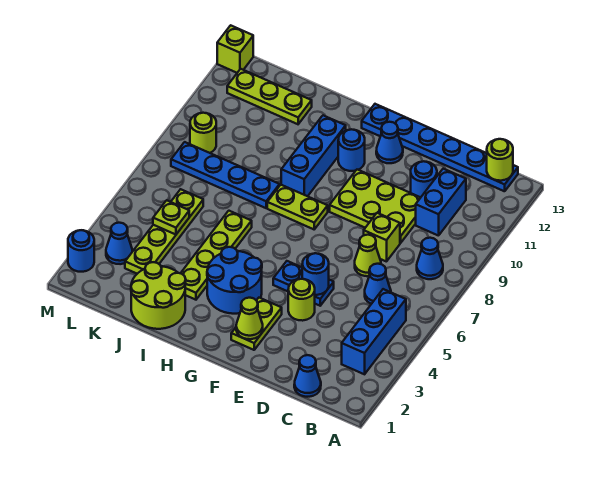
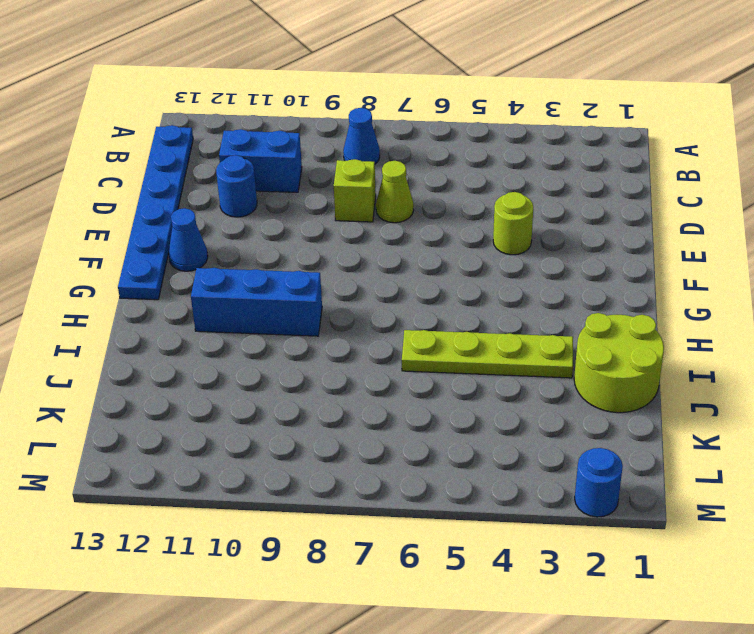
none -> blue 1x3 brick [342,289,406,374]
none -> blue 1x1 cone [294,355,321,397]
none -> blue 1x1 cone [365,264,391,304]
none -> lime 2x3 plate [330,170,421,243]

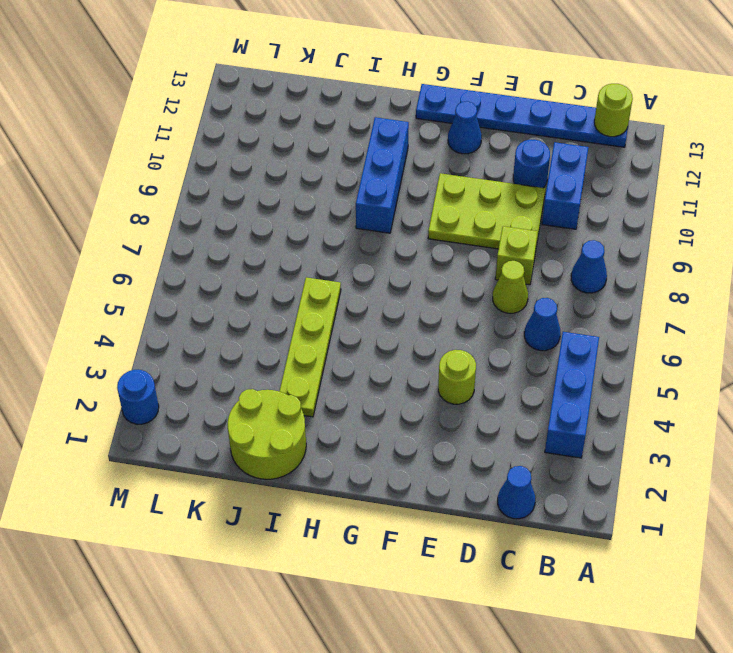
none -> blue 1x2 plate [273,261,334,306]
none -> lime 1x2 plate [231,298,282,350]
none -> blue 2x2 round brick [207,247,262,314]
none -> lime 1x2 plate [267,185,328,229]

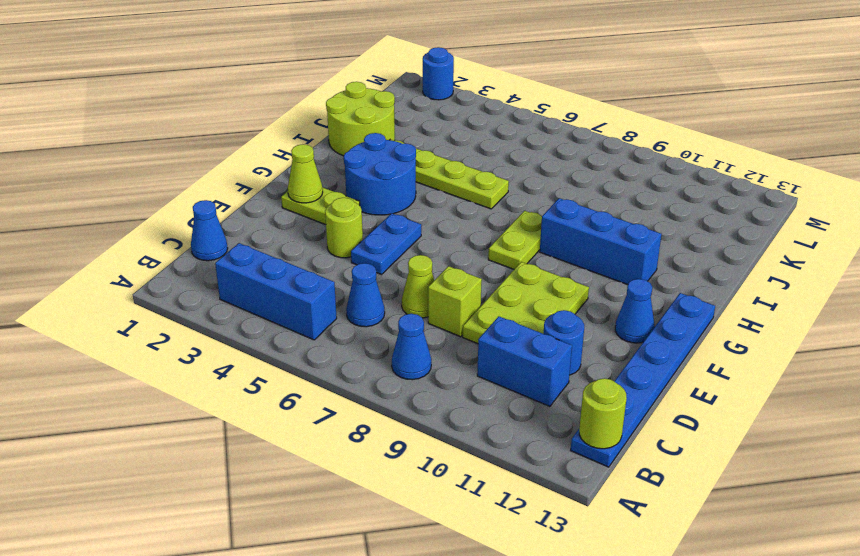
none -> blue 1x1 round brick [338,129,365,171]
none -> blue 1x4 plate [171,142,280,208]
none -> lime 1x3 plate [227,69,312,124]
none -> lime 1x4 plate [125,189,203,274]

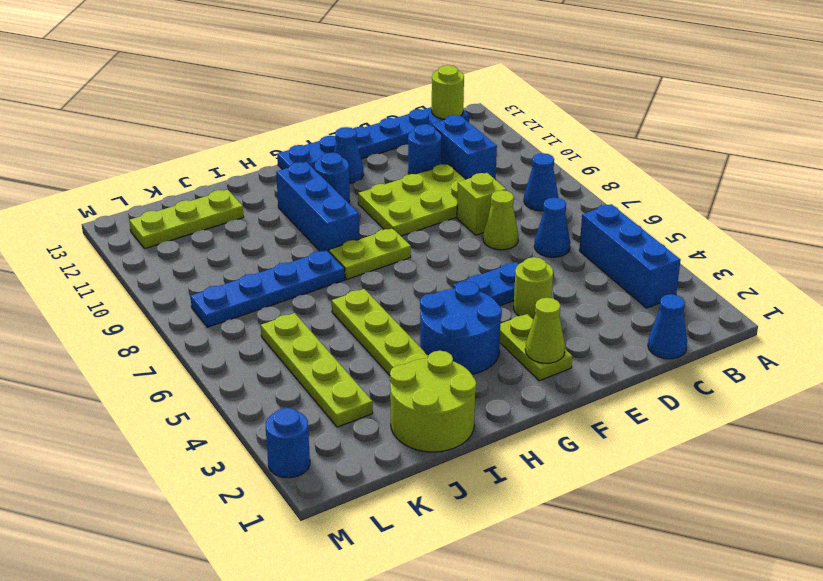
none -> blue 1x1 cone [106,223,132,264]
none -> lime 1x1 round brick [190,113,216,153]
none -> lime 1x1 brick [217,25,253,73]
none -> blue 1x1 round brick [302,253,329,295]

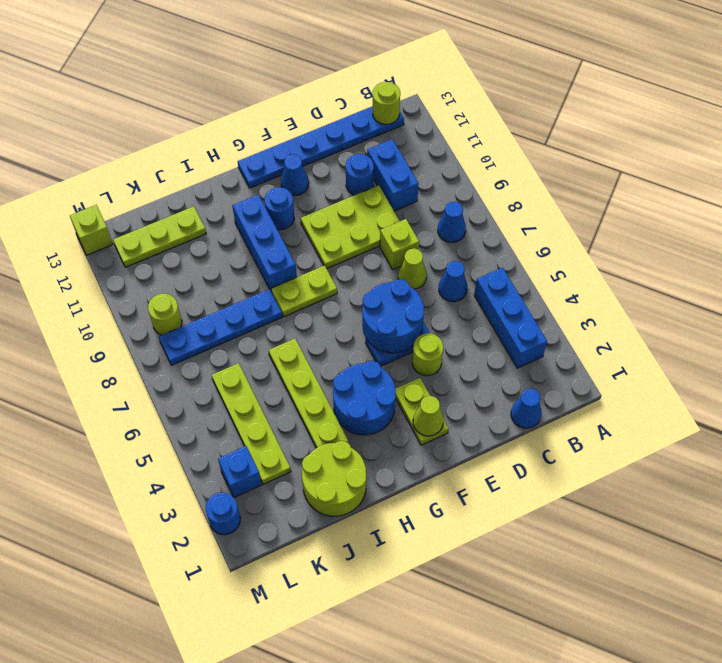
blue 2x2 round brick [362,279,424,353] -> blue 1x1 round brick [302,253,329,295]
blue 1x1 brick [218,446,262,498] -> blue 1x1 cone [106,223,132,264]
none -> lime 1x1 plate [153,200,189,235]

